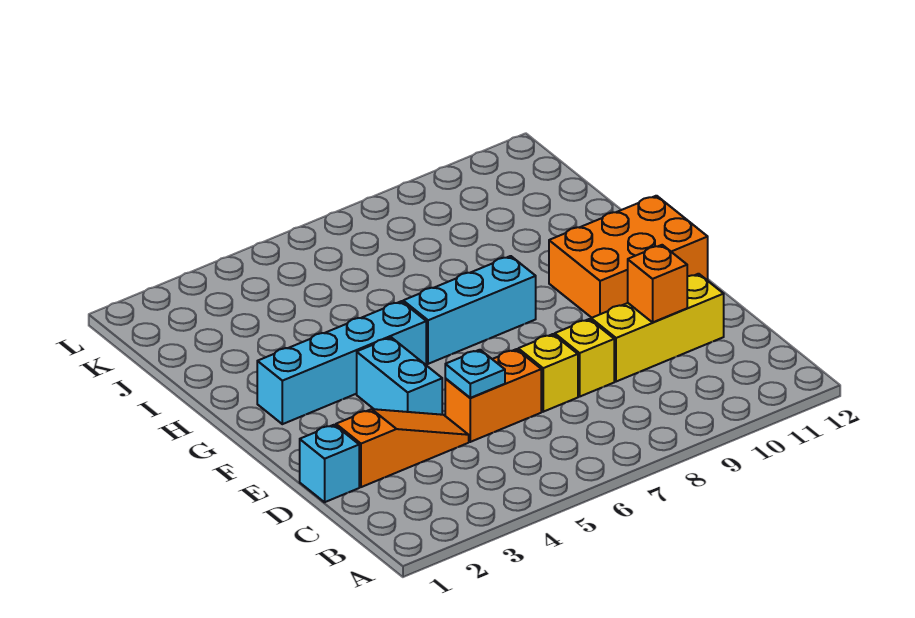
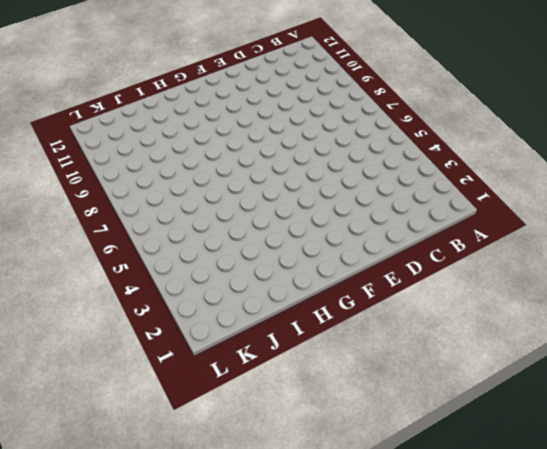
none -> cyan 1x1 brick [300,425,359,502]
none -> orange 1x3 slope [336,409,469,487]
none -> orange 1x2 brick [445,349,541,442]

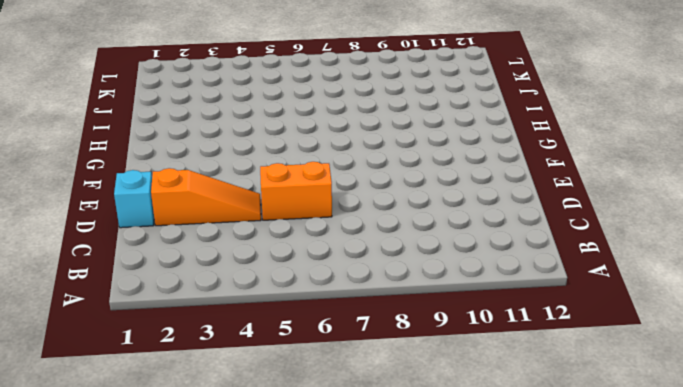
none -> yellow 1x1 brick [518,334,578,412]
none -> yellow 1x1 brick [555,319,614,396]
none -> yellow 1x3 brick [591,274,724,382]

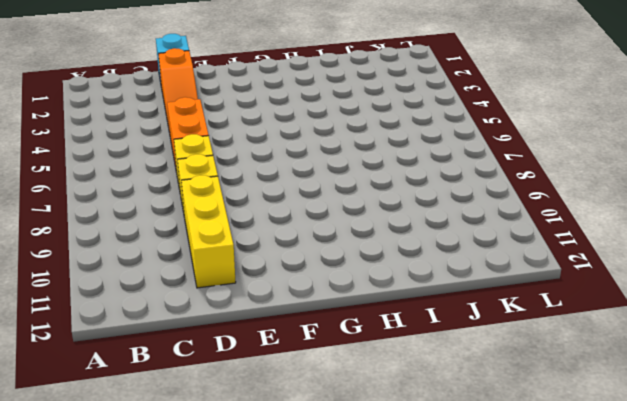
none -> cyan 1x2 brick [357,337,442,415]
none -> orange 2x3 brick [549,196,708,318]
none -> cyan 1x4 brick [257,301,426,424]

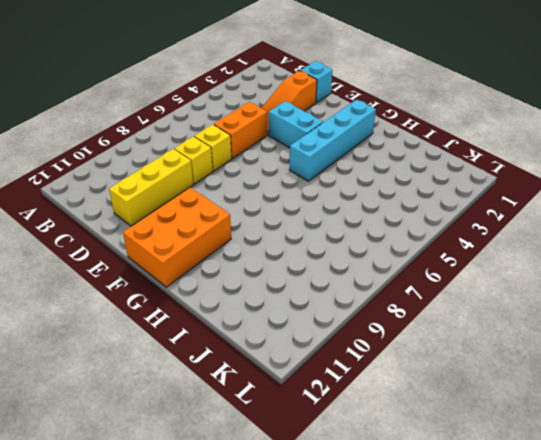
none -> cyan 1x3 brick [403,256,536,364]
none -> cyan 1x1 plate [445,350,505,398]
none -> orange 1x1 brick [628,245,687,322]

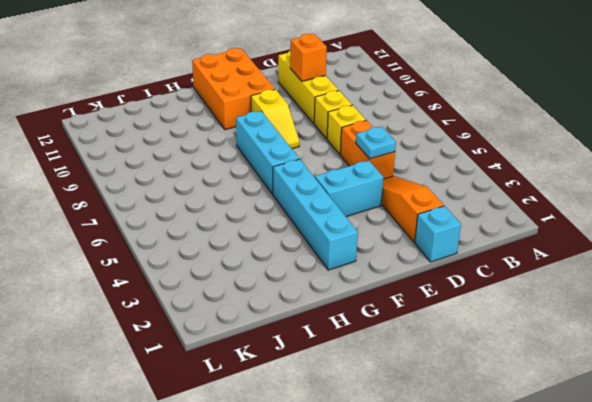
yellow 1x2 slope [251,89,299,149] -> none

